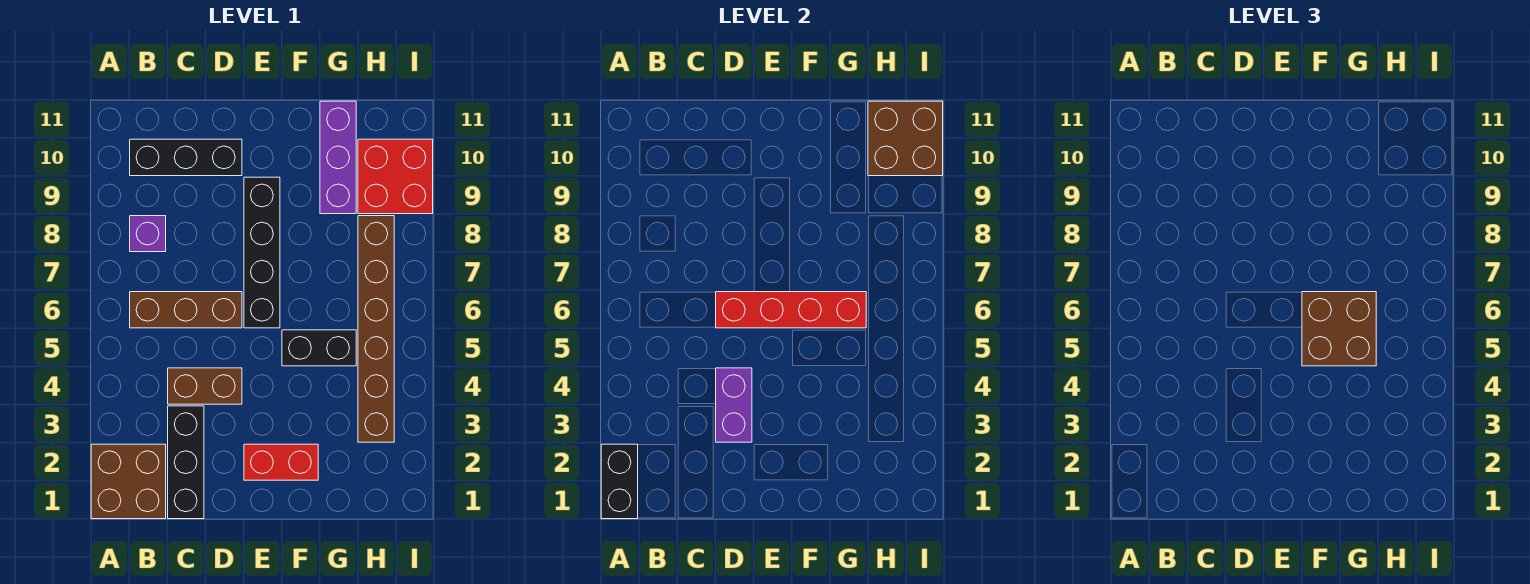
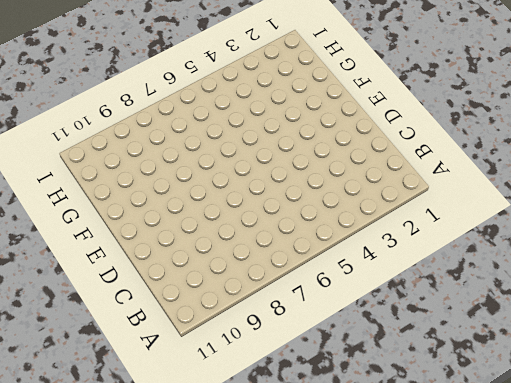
none -> brown 2x2 brick [91,444,166,519]
none -> brown 1x3 brick [130,292,242,328]
none -> purple 1x1 brick [130,216,166,252]

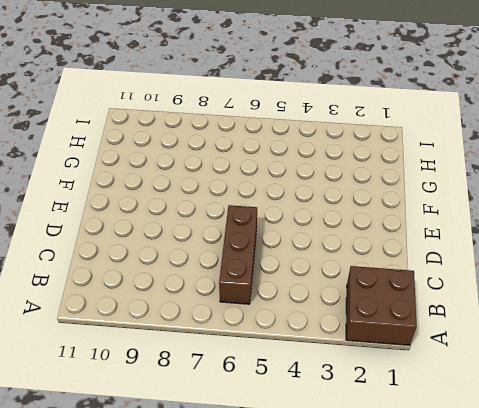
none -> purple 1x1 brick [130,216,166,252]
none -> black 1x3 brick [130,139,242,176]
none -> black 1x3 brick [168,406,204,519]

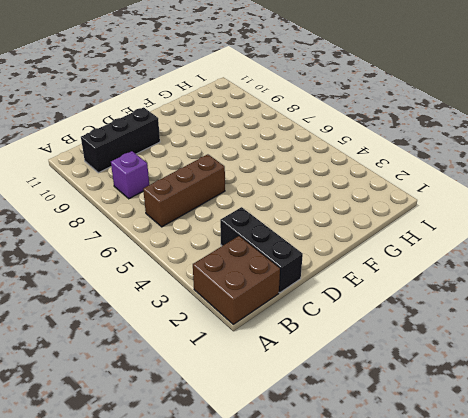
none -> brown 1x2 brick [168,368,242,404]
none -> red 1x2 brick [244,444,318,480]
none -> black 1x4 brick [244,177,280,328]

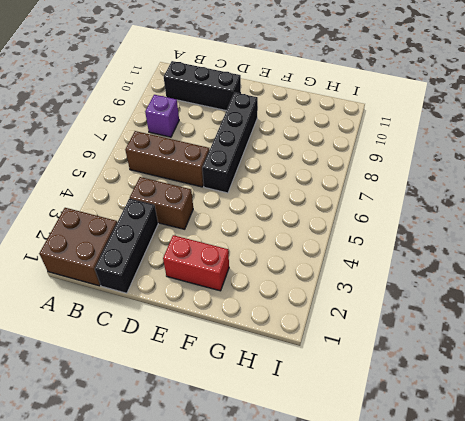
none -> black 1x2 brick [282,330,356,366]
none -> purple 1x3 brick [320,101,356,214]
none -> brown 1x6 brick [358,216,394,442]

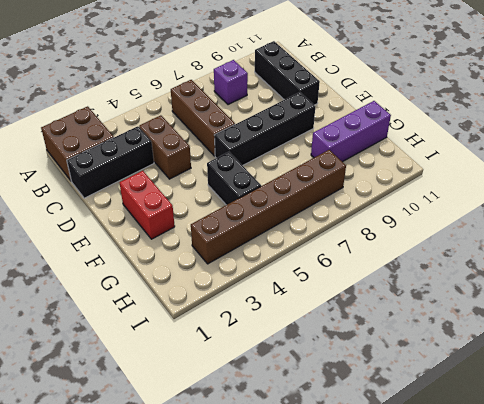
none -> red 2x2 brick [358,139,433,214]
none -> black 1x2 brick [601,444,638,519]
none -> purple 1x2 brick [716,368,752,442]

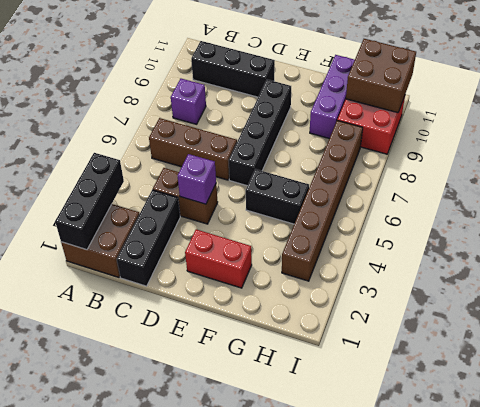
black 1x3 brick [55,153,124,250] -> black 1x2 brick [601,444,638,519]
purple 1x1 brick [178,154,216,204] -> purple 1x2 brick [716,368,752,442]
none -> red 1x4 brick [716,292,866,328]
none -> brown 2x2 brick [1302,292,1376,366]

